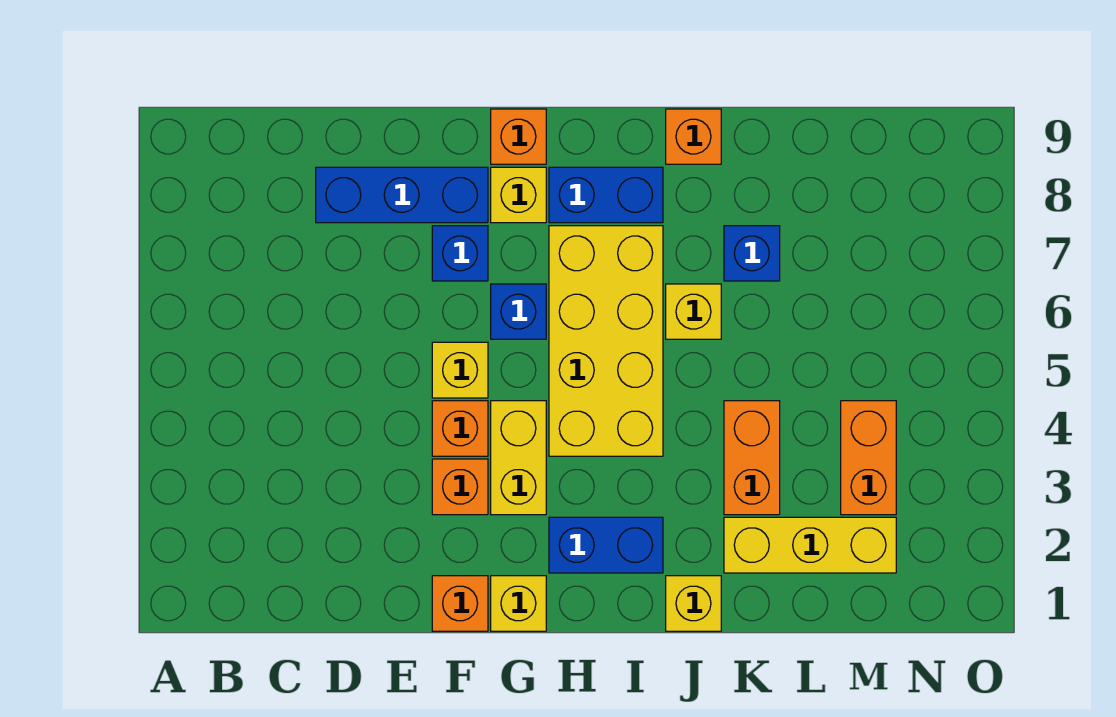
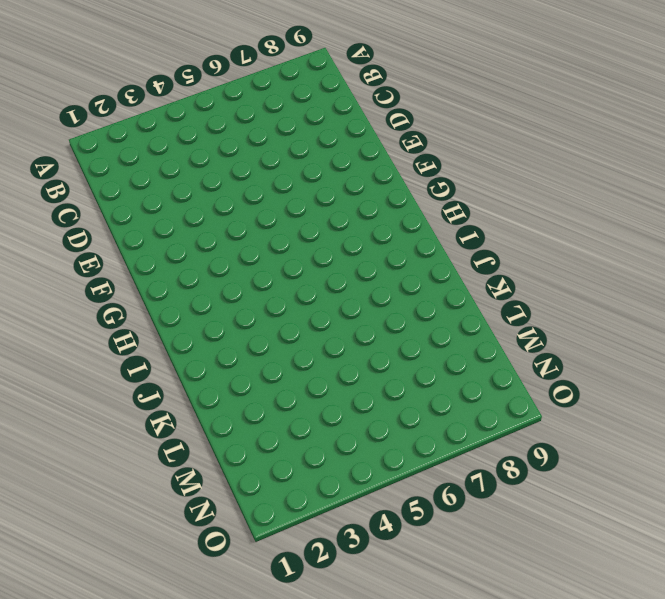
none -> blue 1x3 brick [316,167,488,223]
none -> orange 1x1 brick [432,576,488,631]
none -> orange 1x1 brick [432,459,488,515]

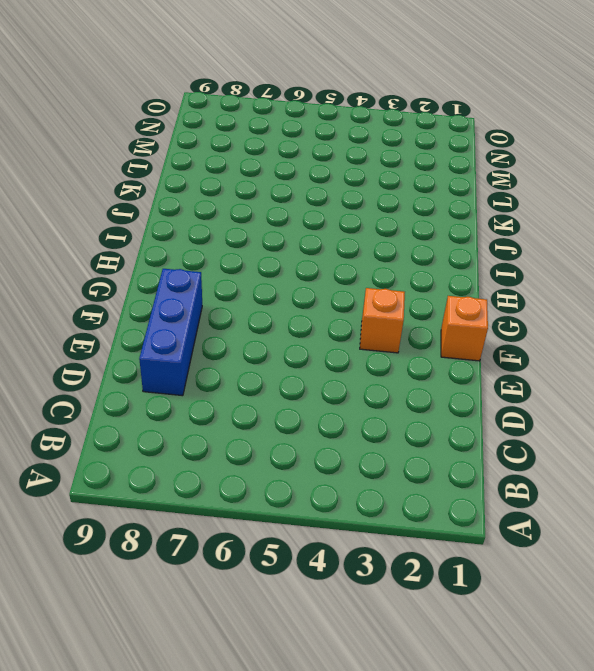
none -> orange 1x1 brick [432,401,488,456]
none -> yellow 1x1 brick [432,342,488,398]
none -> blue 1x1 brick [432,226,488,281]

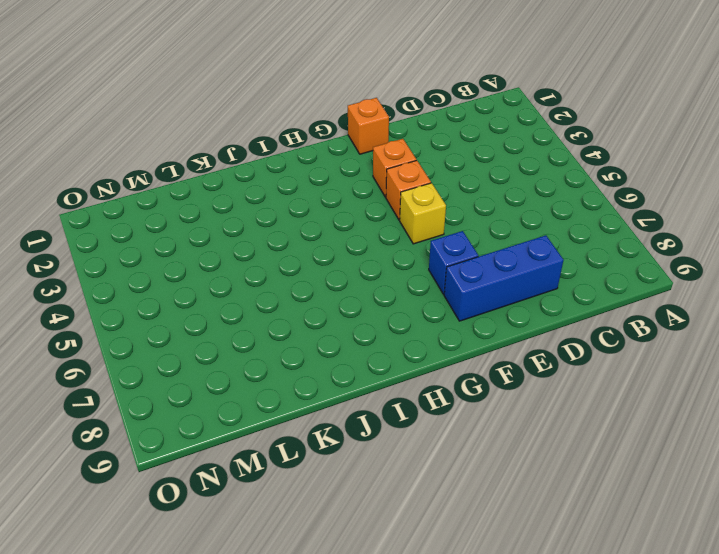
none -> yellow 1x1 brick [491,576,546,631]
none -> yellow 1x2 brick [491,401,546,515]
none -> blue 1x1 brick [491,284,546,339]

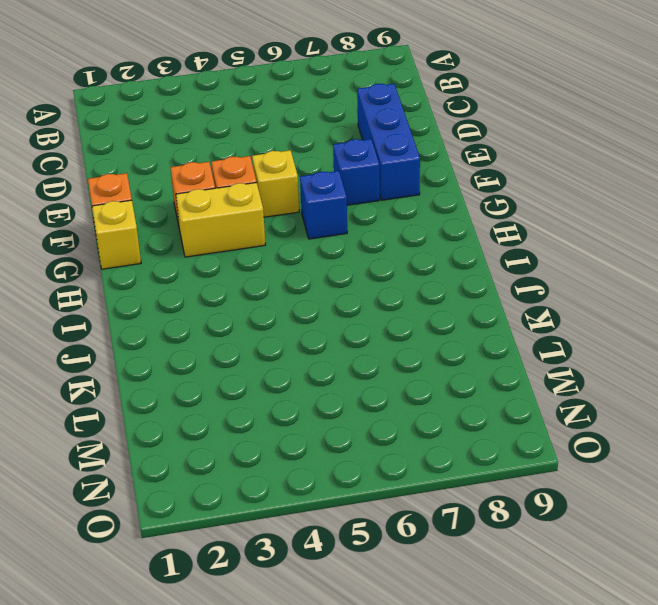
none -> yellow 1x1 brick [491,167,546,223]
none -> orange 1x1 brick [491,109,546,164]
none -> blue 1x2 brick [549,517,663,573]

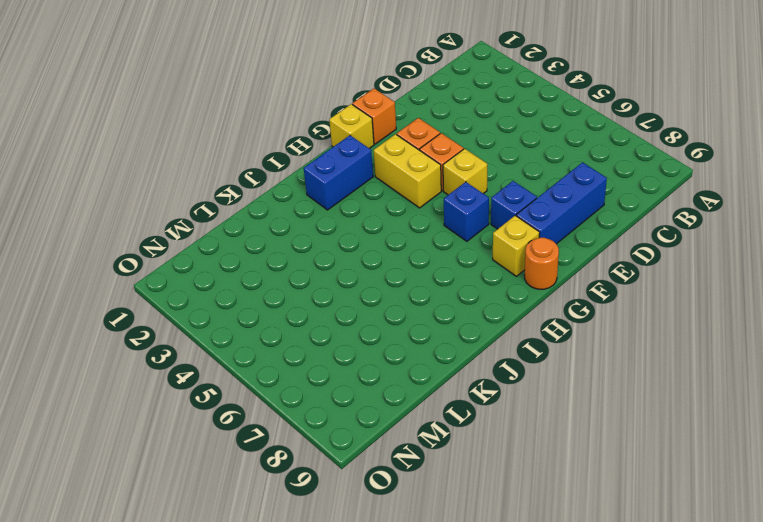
orange 1x1 round brick [524,238,559,289] -> orange 1x1 brick [491,109,546,164]
none -> yellow 2x4 brick [549,226,663,456]
none -> blue 1x2 brick [549,167,663,223]
none -> yellow 1x1 brick [666,576,721,631]

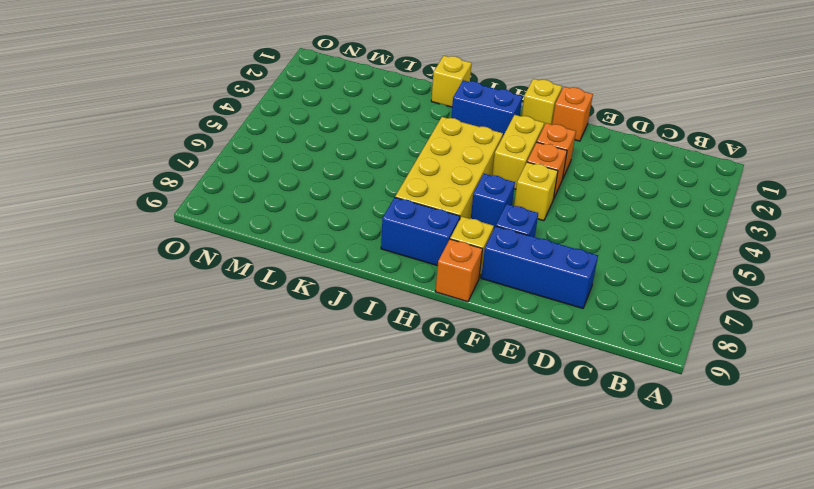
none -> yellow 1x1 brick [666,284,721,339]
none -> orange 1x1 brick [666,109,721,164]
none -> yellow 1x3 brick [724,517,896,573]

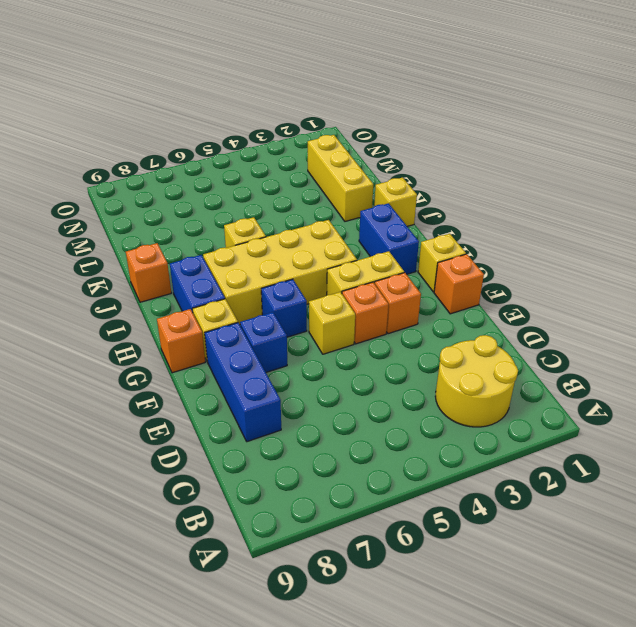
yellow 2x2 round brick [435,335,518,427] -> none
none -> orange 1x2 brick [724,401,780,515]
none -> blue 1x1 brick [724,226,780,281]
none -> orange 1x2 brick [841,401,896,515]

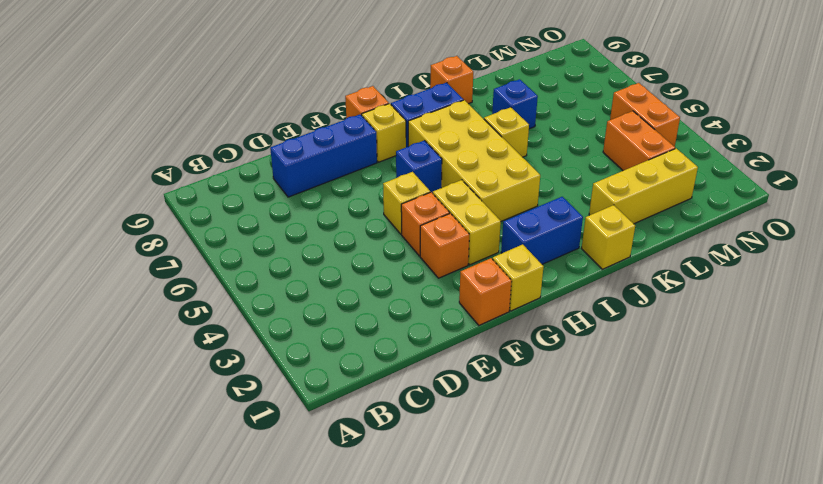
orange 1x2 brick [610,83,680,147] -> orange 1x2 brick moved to [724,401,780,515]
none -> blue 1x1 brick [432,226,488,281]

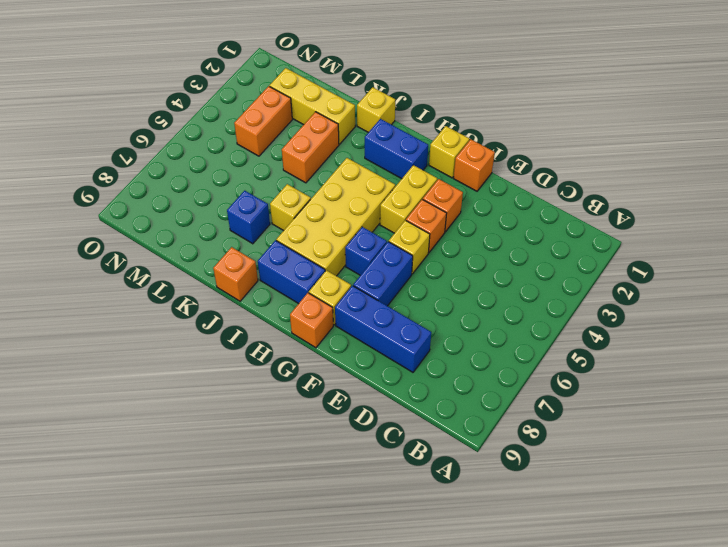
blue 1x2 brick [353,242,413,306] -> blue 1x1 brick [432,226,488,281]

